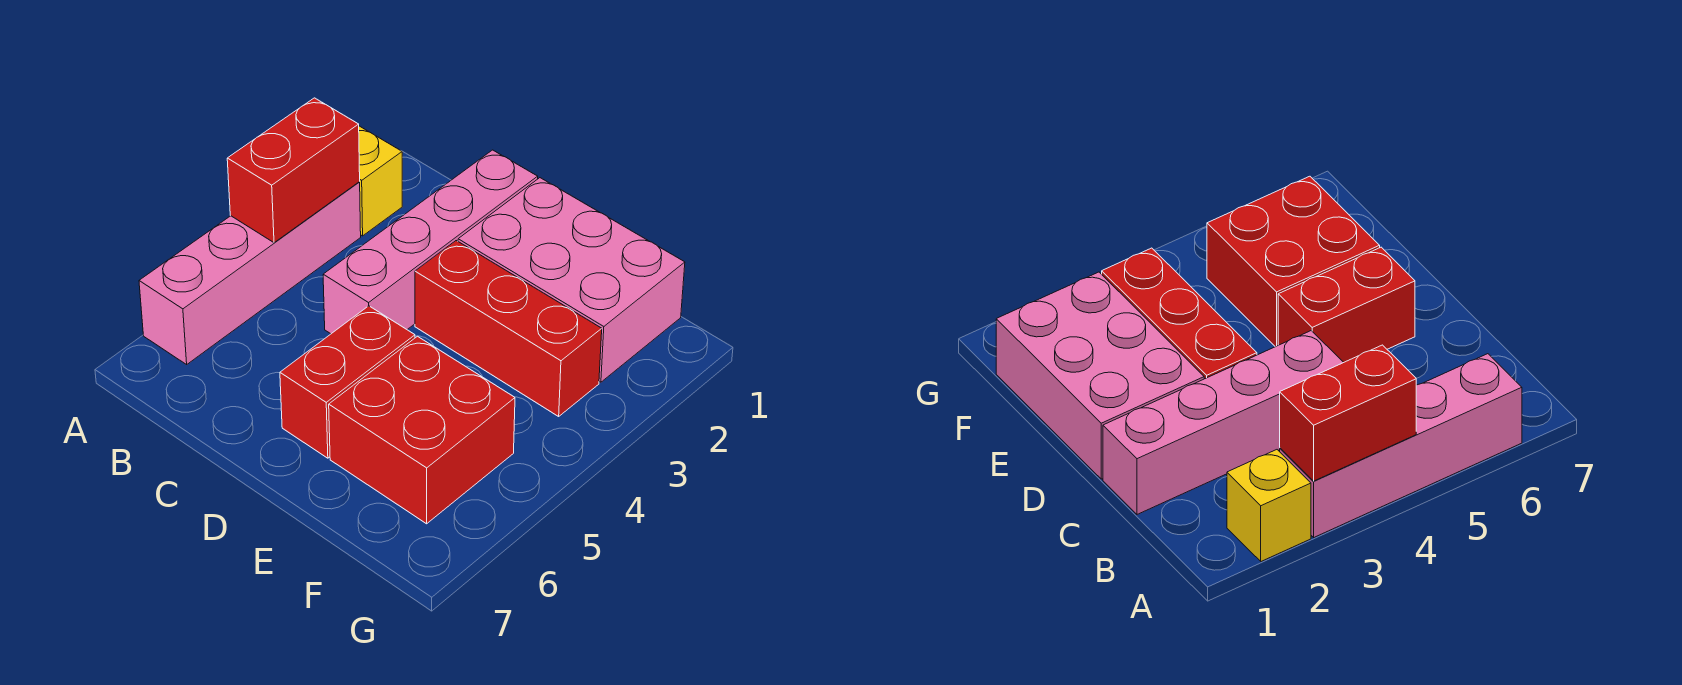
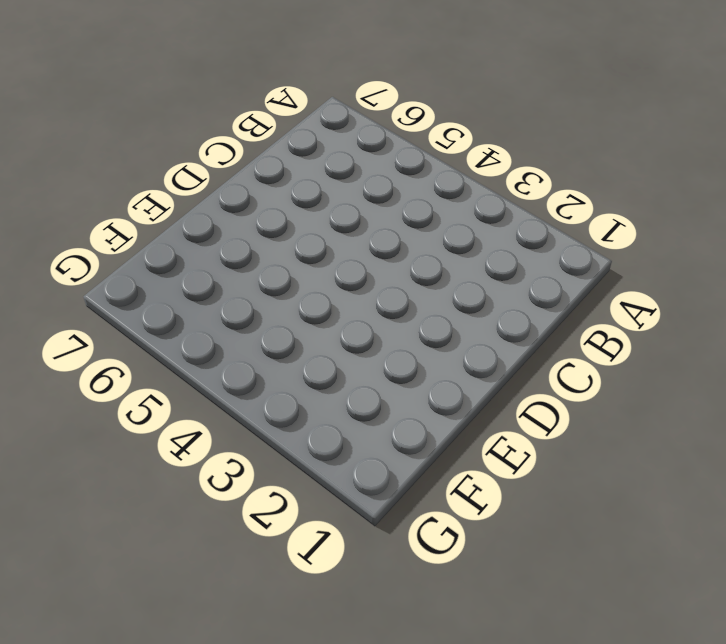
none -> yellow 1x1 brick [359,126,402,236]
none -> pink 1x4 brick [139,182,361,364]

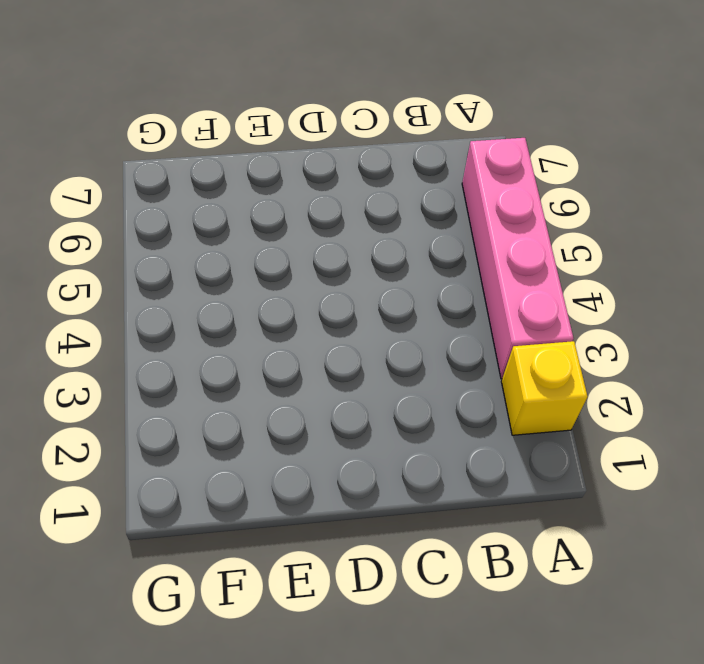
none -> pink 1x4 brick [323,150,538,334]
none -> pink 2x3 brick [458,178,685,382]

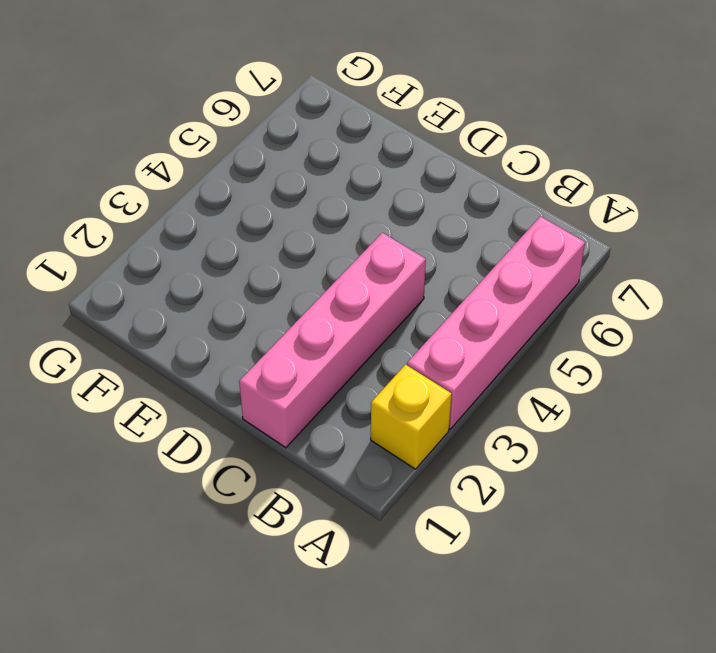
none -> pink 2x3 brick [458,178,685,382]
none -> red 1x3 brick [415,241,602,416]

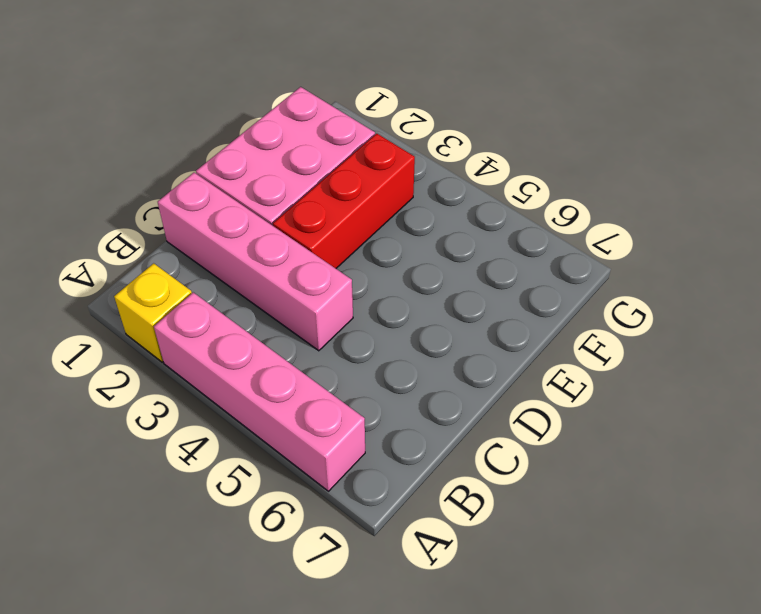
none -> red 1x2 brick [280,306,415,458]
none -> red 2x2 brick [329,336,515,524]

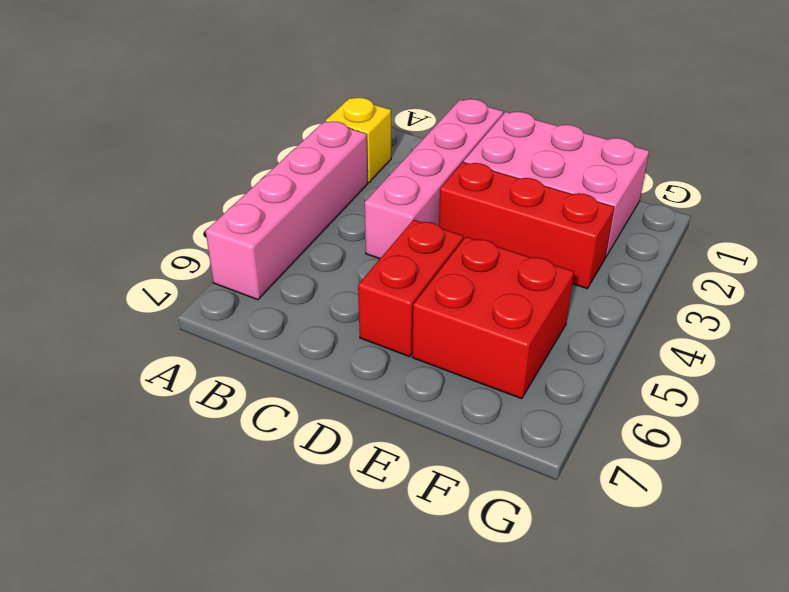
none -> red 1x2 brick [227,98,360,243]

